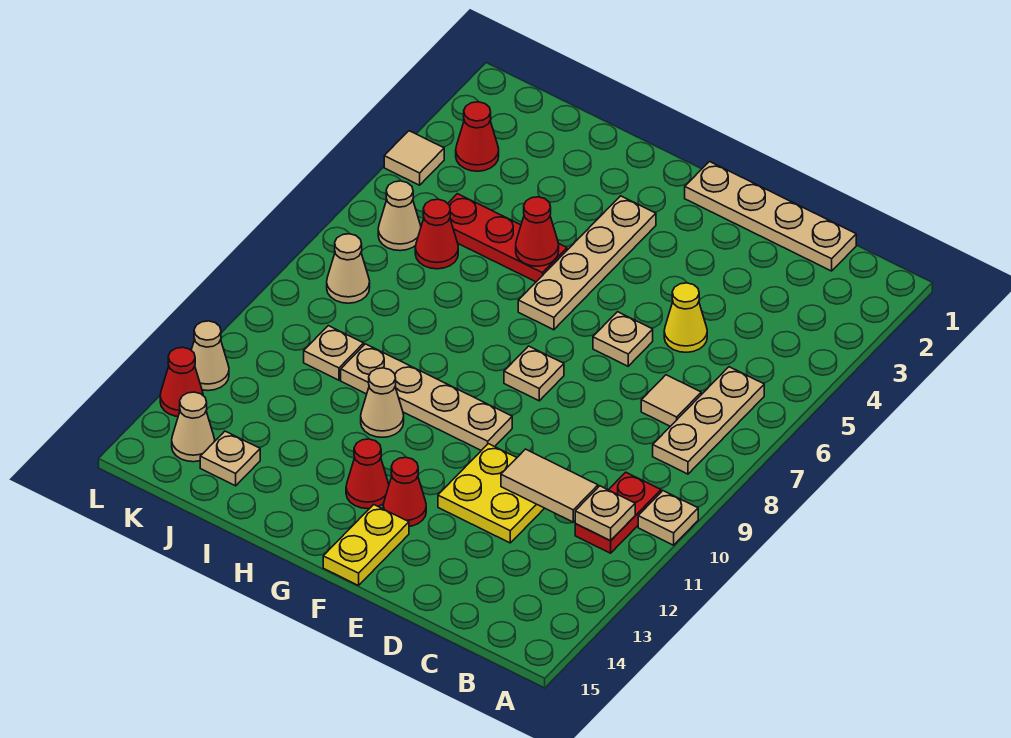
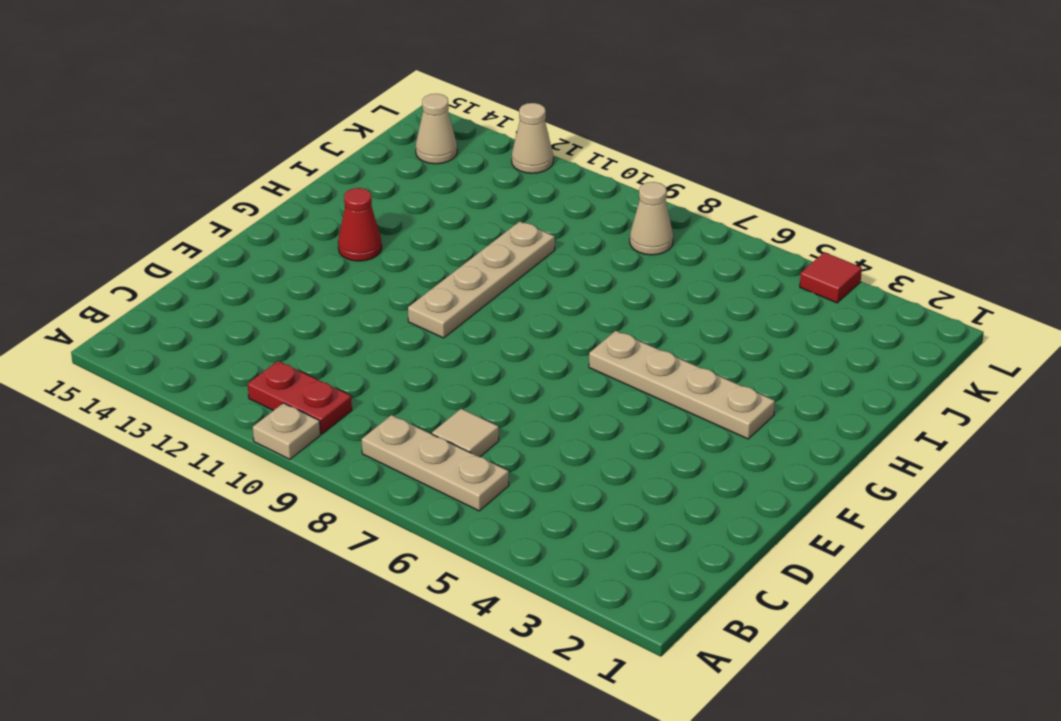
red 1x1 tile [800,252,862,303] -> tan 1x1 tile [384,131,444,185]
none -> tan 1x4 plate [685,162,856,271]
none -> yellow 1x1 cone [664,283,707,352]
none -> yellow 2x2 plate [438,444,544,543]

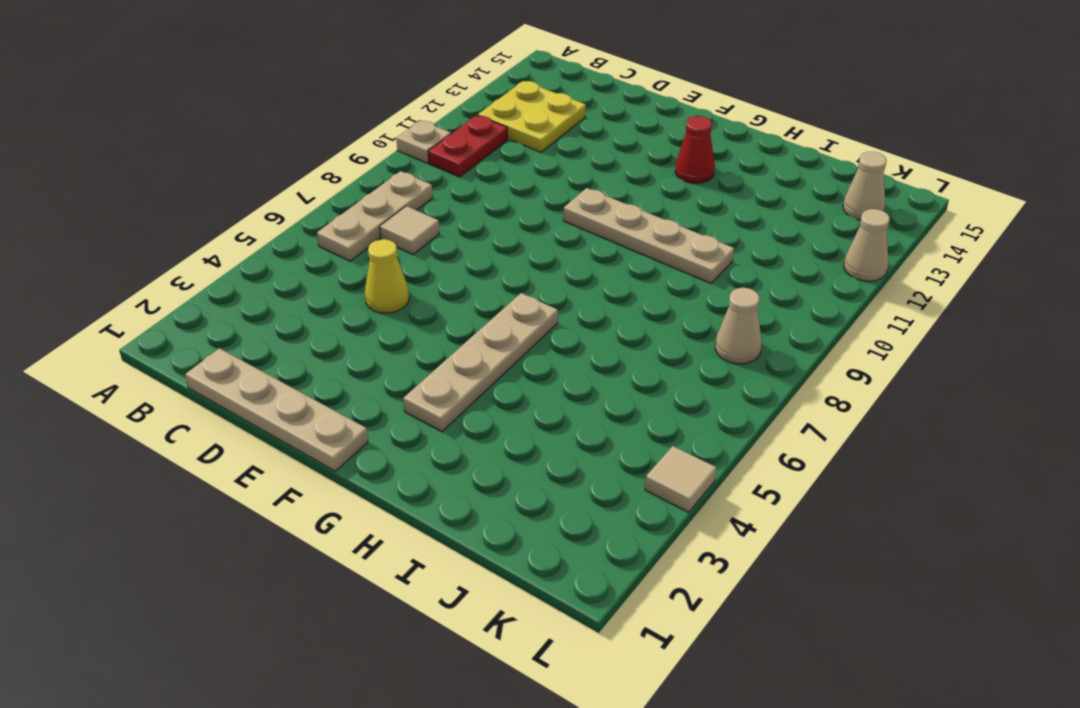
yellow 2x2 plate [478,81,586,152] -> yellow 2x2 plate moved to [438,444,544,543]
none -> tan 1x1 plate [593,312,653,366]
none -> tan 1x1 plate [504,346,564,401]
none -> red 1x1 cone [383,457,426,526]

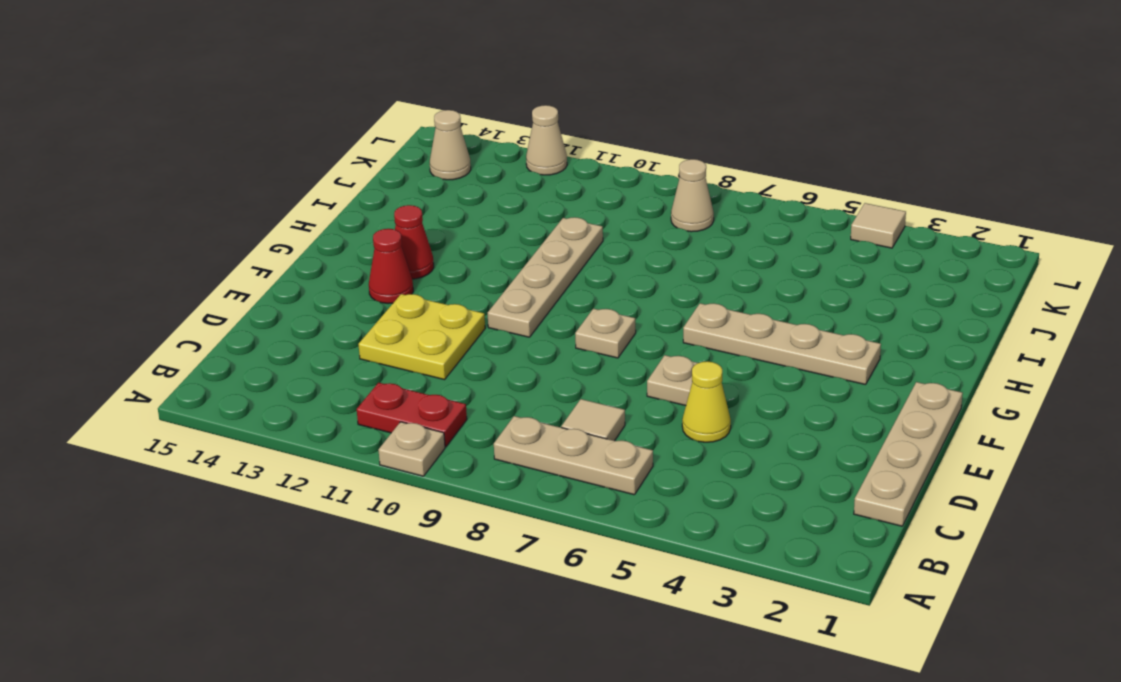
none -> yellow 1x2 plate [323,505,409,585]
none -> red 1x3 plate [448,194,567,282]
none -> tan 1x1 cone [361,368,404,437]

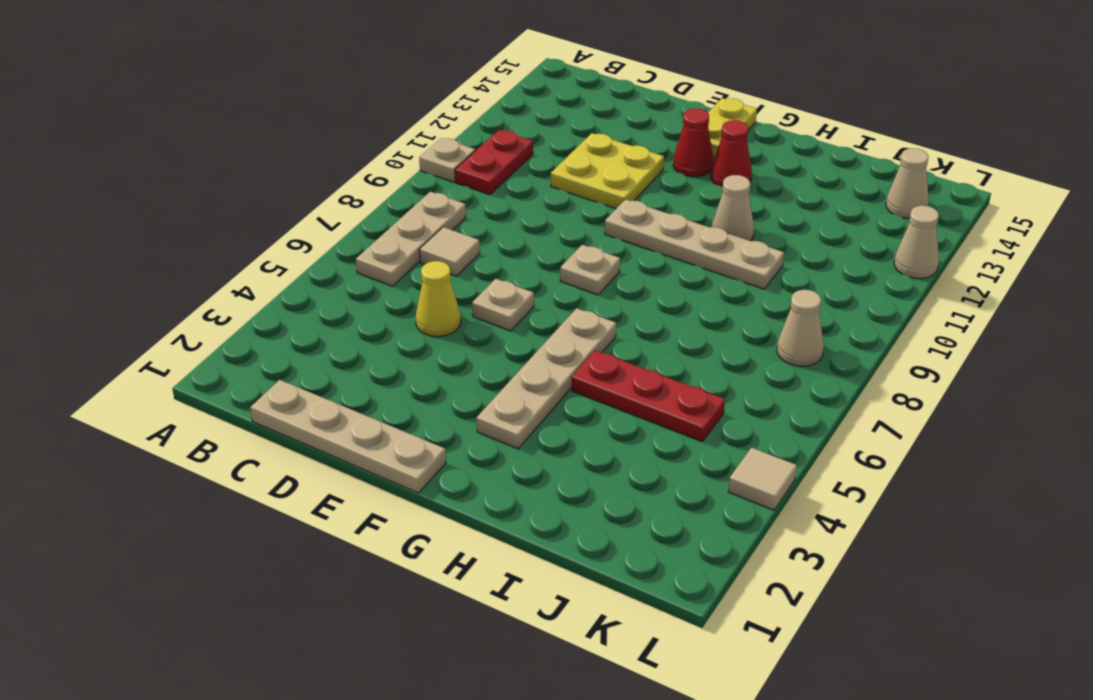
none -> red 1x1 cone [415,199,458,269]
none -> tan 1x1 plate [304,326,364,380]
none -> tan 1x1 plate [200,431,260,486]

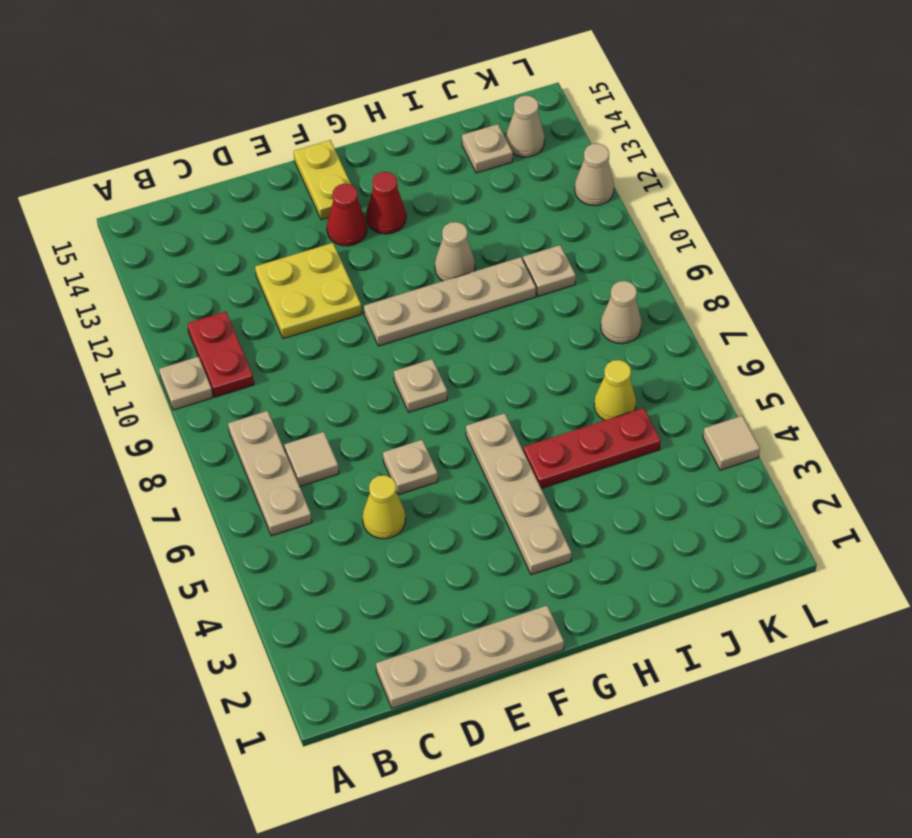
yellow 1x1 cone [594,360,636,420] -> red 1x1 cone [415,199,458,269]
none -> red 1x1 cone [456,102,499,171]
none -> tan 1x1 cone [378,181,421,251]
none -> red 1x1 cone [160,347,203,416]

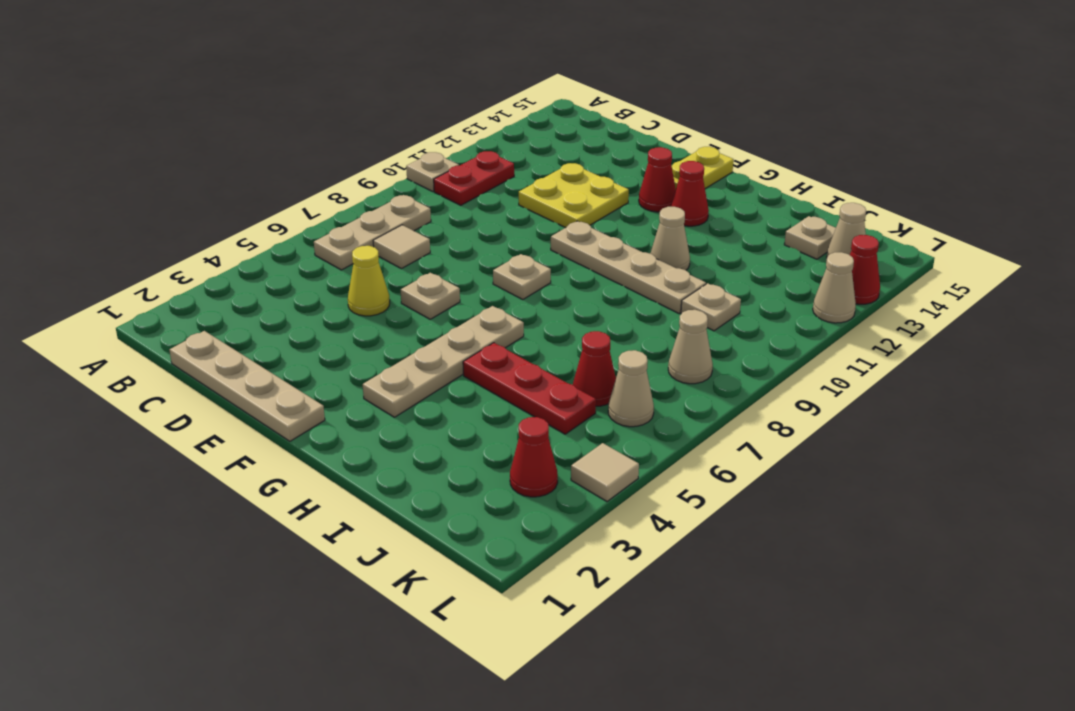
none -> tan 1x1 plate [575,486,635,540]
none -> tan 1x2 tile [501,449,598,522]
none -> red 1x1 cone [516,197,559,266]

